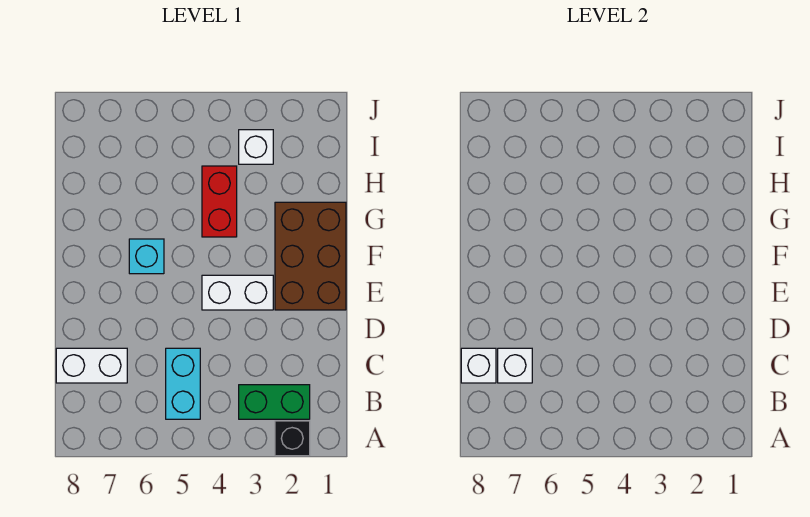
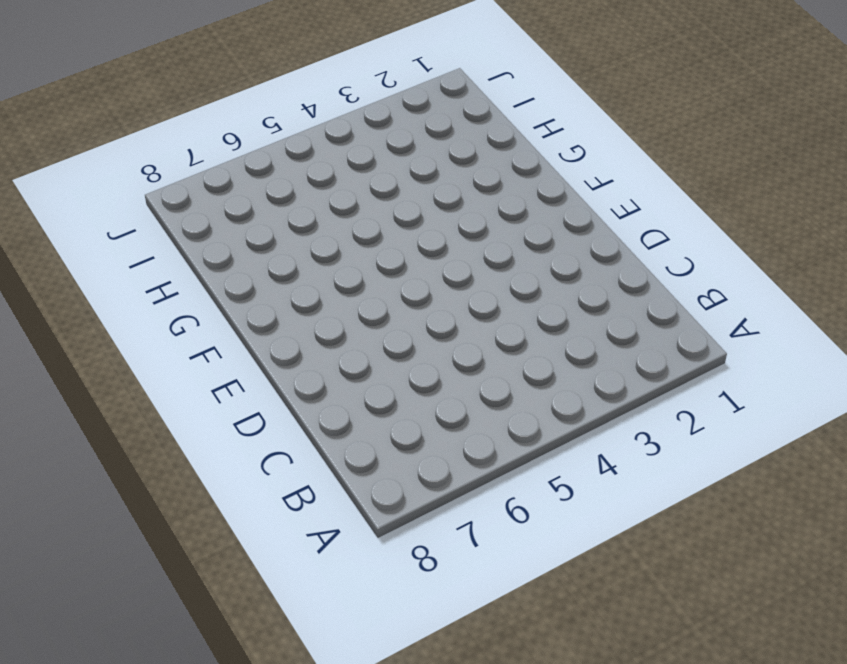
none -> black 1x1 brick [275,421,310,456]
none -> green 1x2 brick [239,385,310,419]

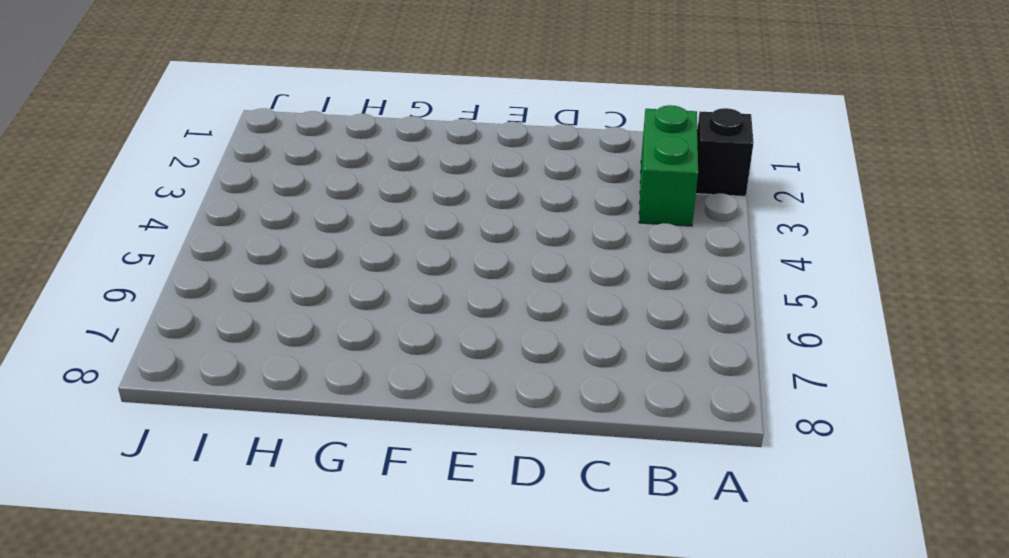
none -> cyan 1x2 brick [166,348,200,419]
none -> white 1x2 brick [56,348,127,383]

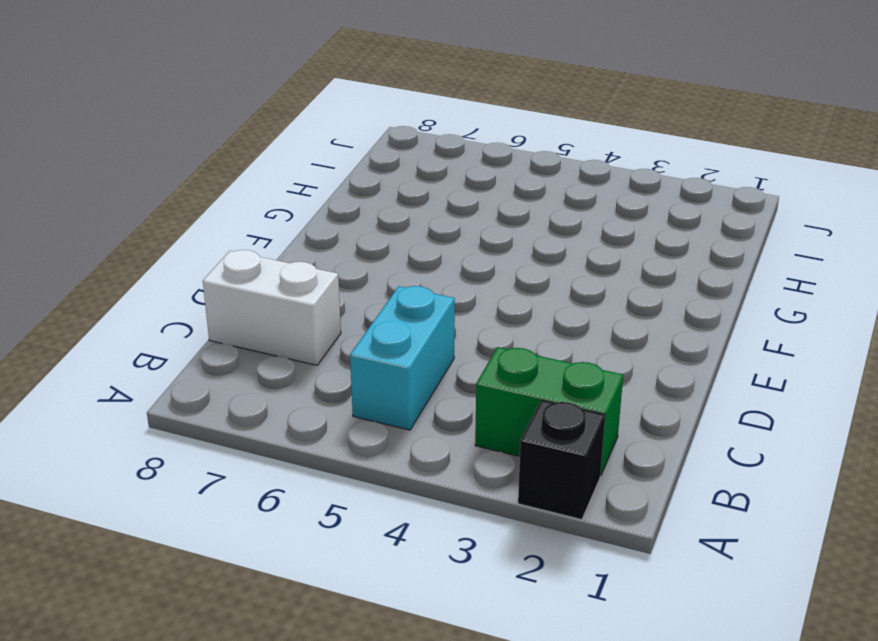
none -> brown 2x3 brick [275,202,346,310]
none -> white 1x2 brick [202,275,273,310]

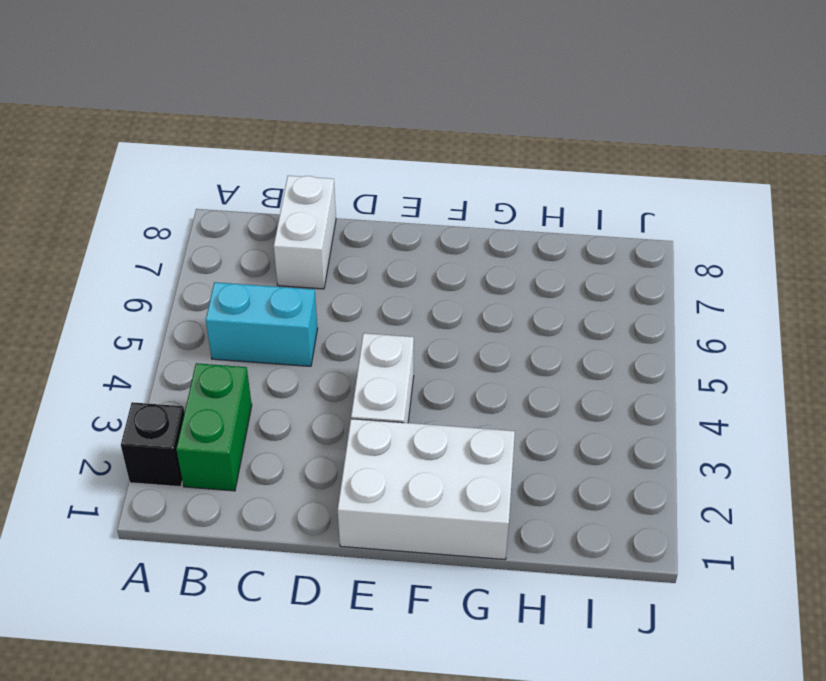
white 2x3 brick [338,419,515,560] -> brown 2x3 brick [275,202,346,310]
none -> cyan 1x1 brick [129,239,164,274]
none -> red 1x2 brick [202,166,237,237]

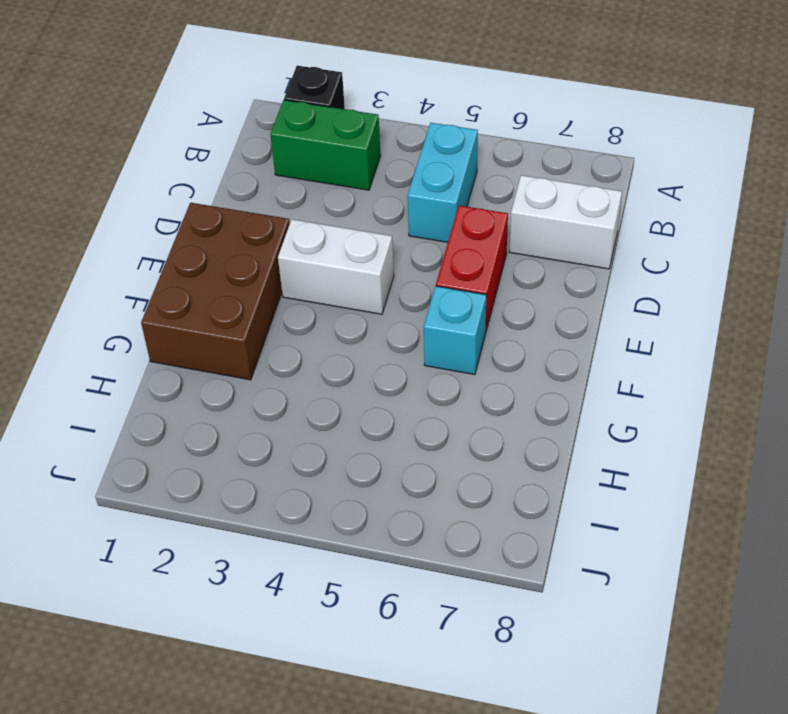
red 1x2 brick [436,205,508,331] -> red 1x2 brick moved to [202,166,237,237]
none -> white 1x1 brick [239,130,273,164]
none -> white 1x1 brick [498,348,532,383]

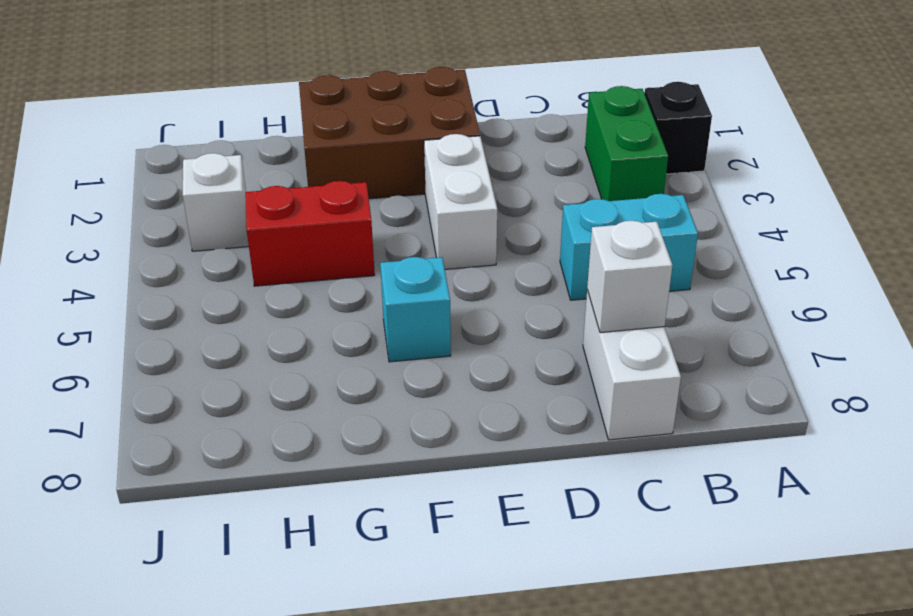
none -> white 1x1 brick [461,348,496,383]

